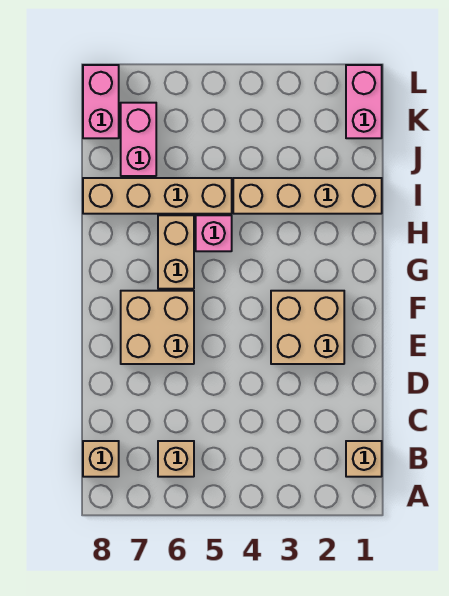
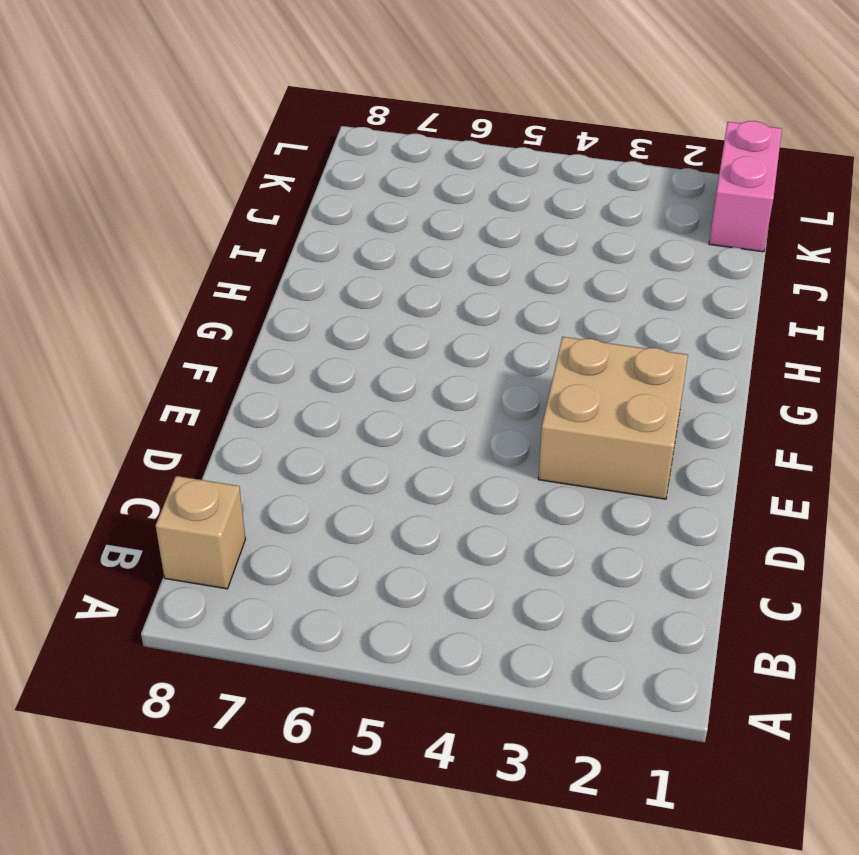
none -> tan 1x1 brick [346,441,382,477]
none -> tan 1x1 brick [158,441,194,477]
none -> tan 2x2 brick [121,291,194,364]

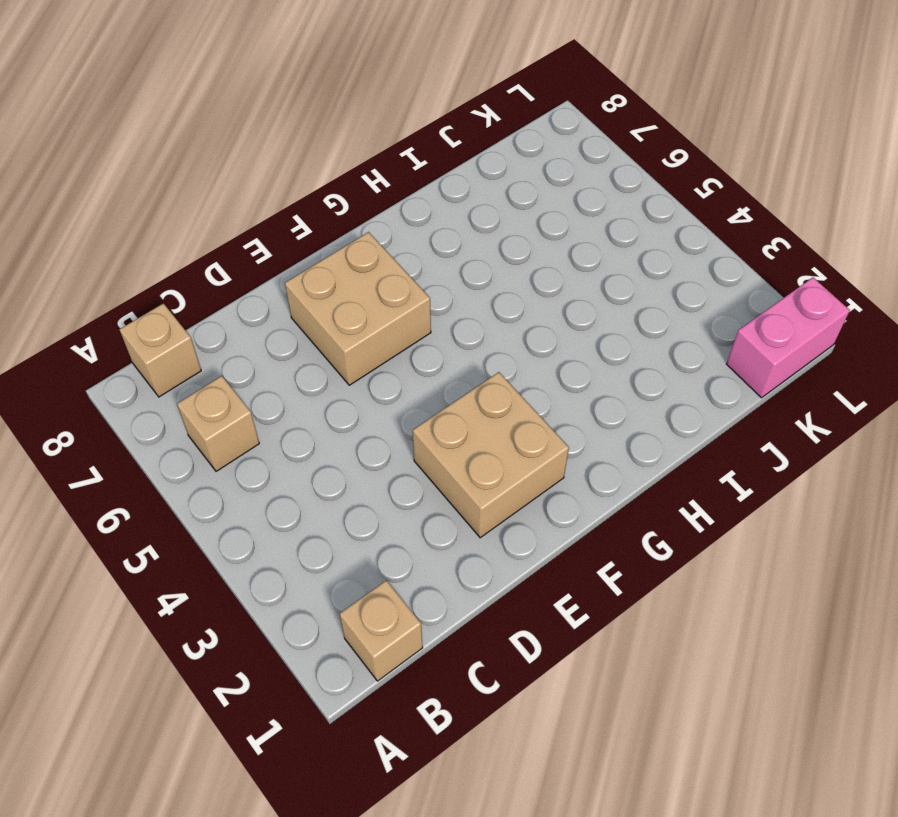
none -> tan 1x2 brick [158,215,194,289]
none -> pink 1x1 brick [196,215,232,251]
none -> tan 1x4 brick [233,178,382,214]

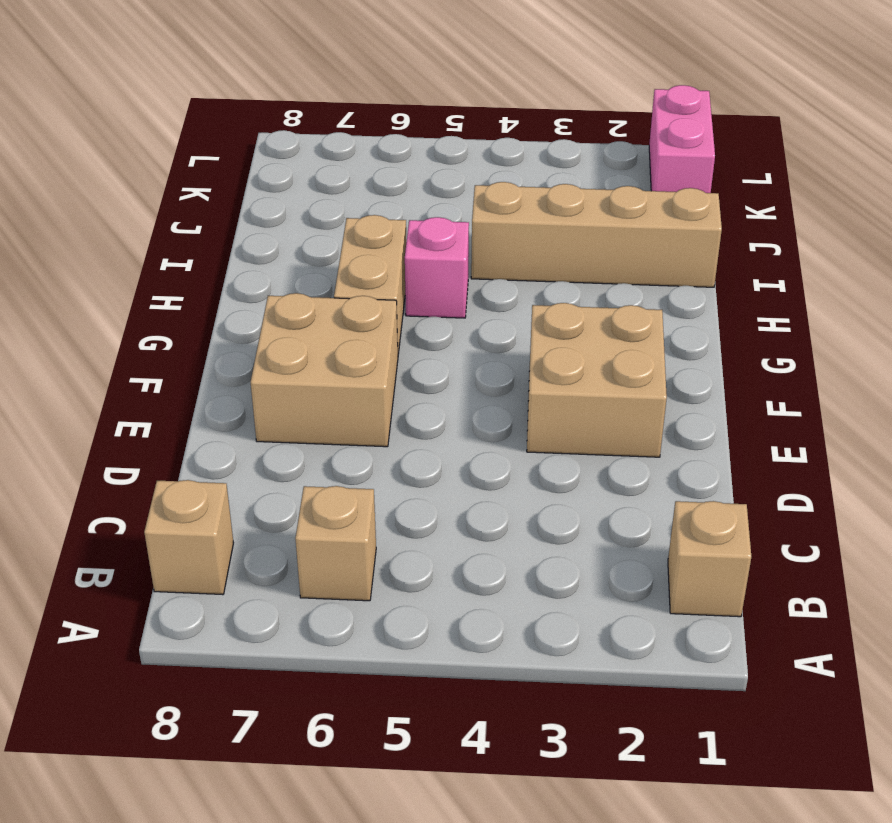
none -> tan 1x4 brick [83,178,232,214]
none -> pink 1x2 brick [121,103,156,176]
none -> pink 1x2 brick [83,65,119,138]

